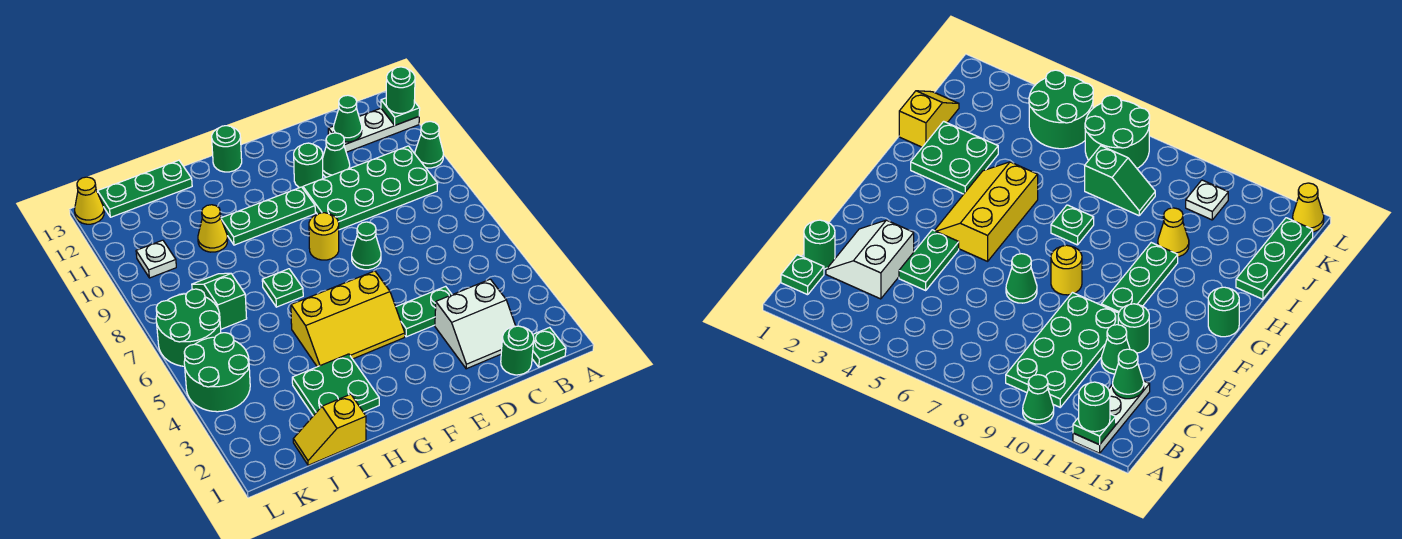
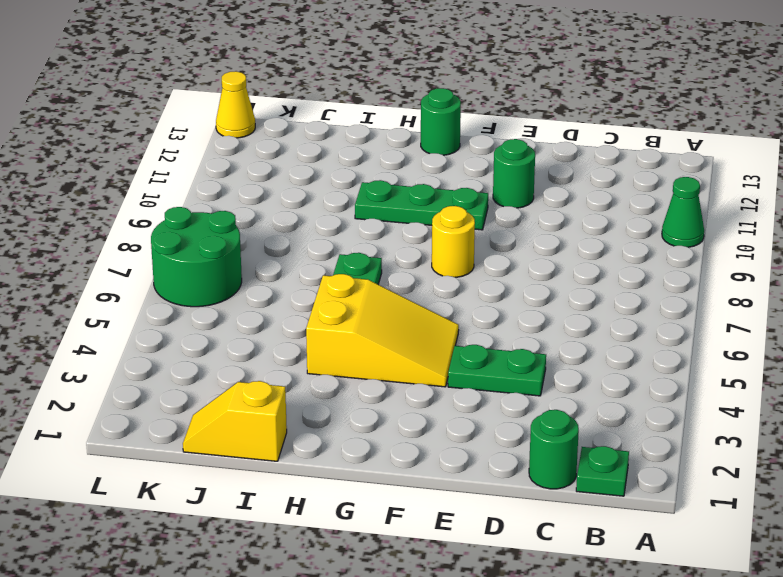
yellow 2x3 slope [306,274,459,387] -> yellow 2x3 slope turned to [291,271,405,367]
none -> white 1x3 plate [328,108,419,152]
none -> green 2x4 plate [303,146,438,230]
none -> white 2x2 slope [435,279,515,369]

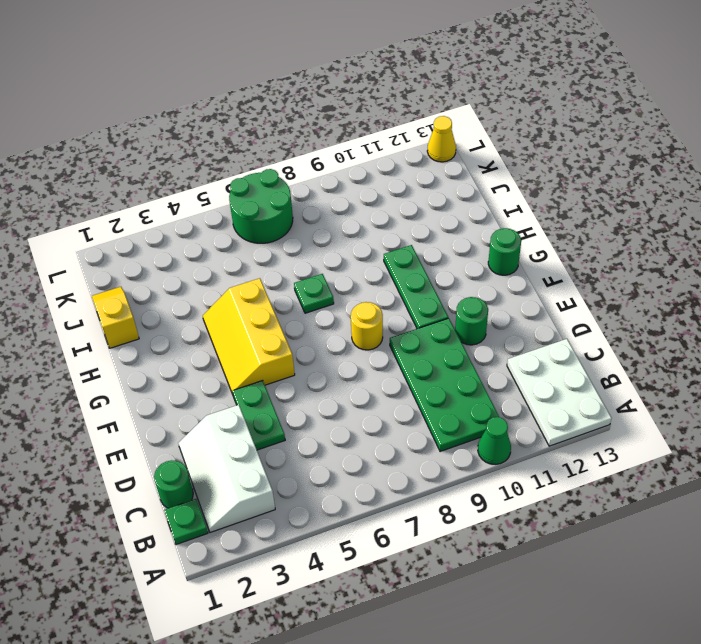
white 2x3 plate [507,339,612,446] -> white 1x3 plate [328,108,419,152]
white 2x3 slope [178,405,275,533] -> white 2x2 slope [435,279,515,369]
none -> green 1x1 cone [323,133,350,177]
none -> green 1x1 cone [352,222,381,270]
none -> green 2x2 plate [292,354,379,416]

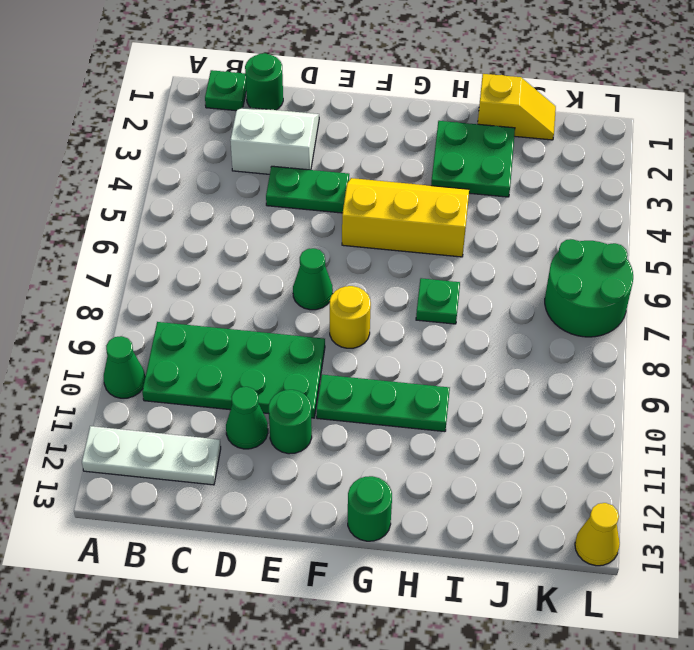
none -> yellow 1x1 cone [198,205,228,252]
none -> green 1x3 plate [98,160,192,217]
none -> green 1x2 slope [192,273,247,329]

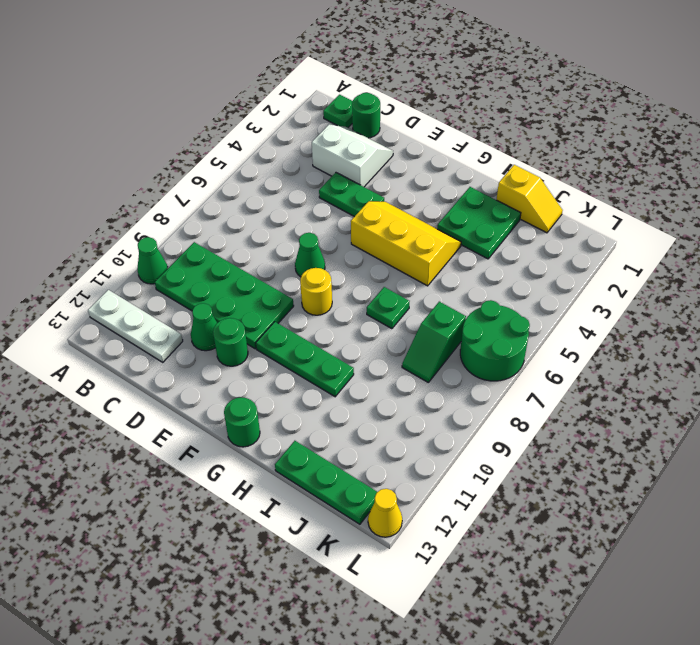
none -> yellow 1x1 cone [198,205,228,252]
none -> green 2x2 round brick [184,333,250,412]
none -> white 1x1 plate [136,240,176,278]

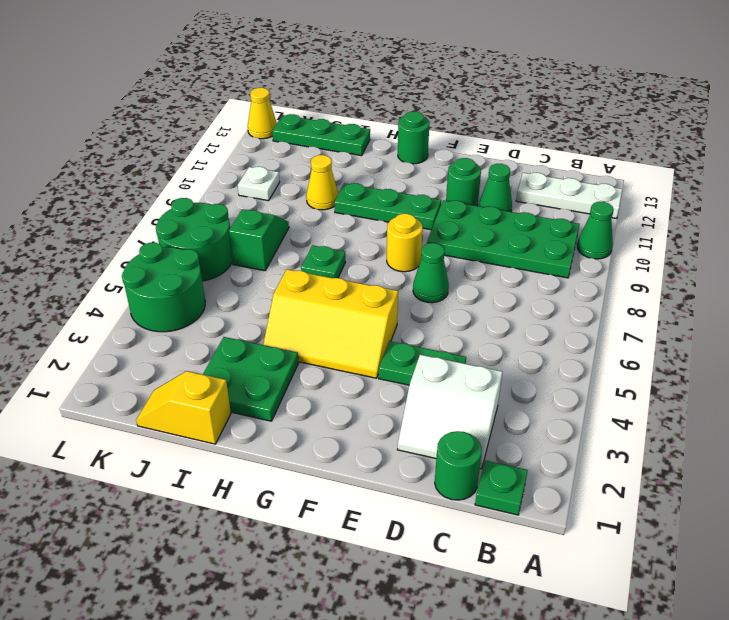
none -> green 1x1 plate [381,98,420,125]
none -> green 1x1 cone [334,95,362,142]
none -> green 1x1 round brick [386,67,415,113]

